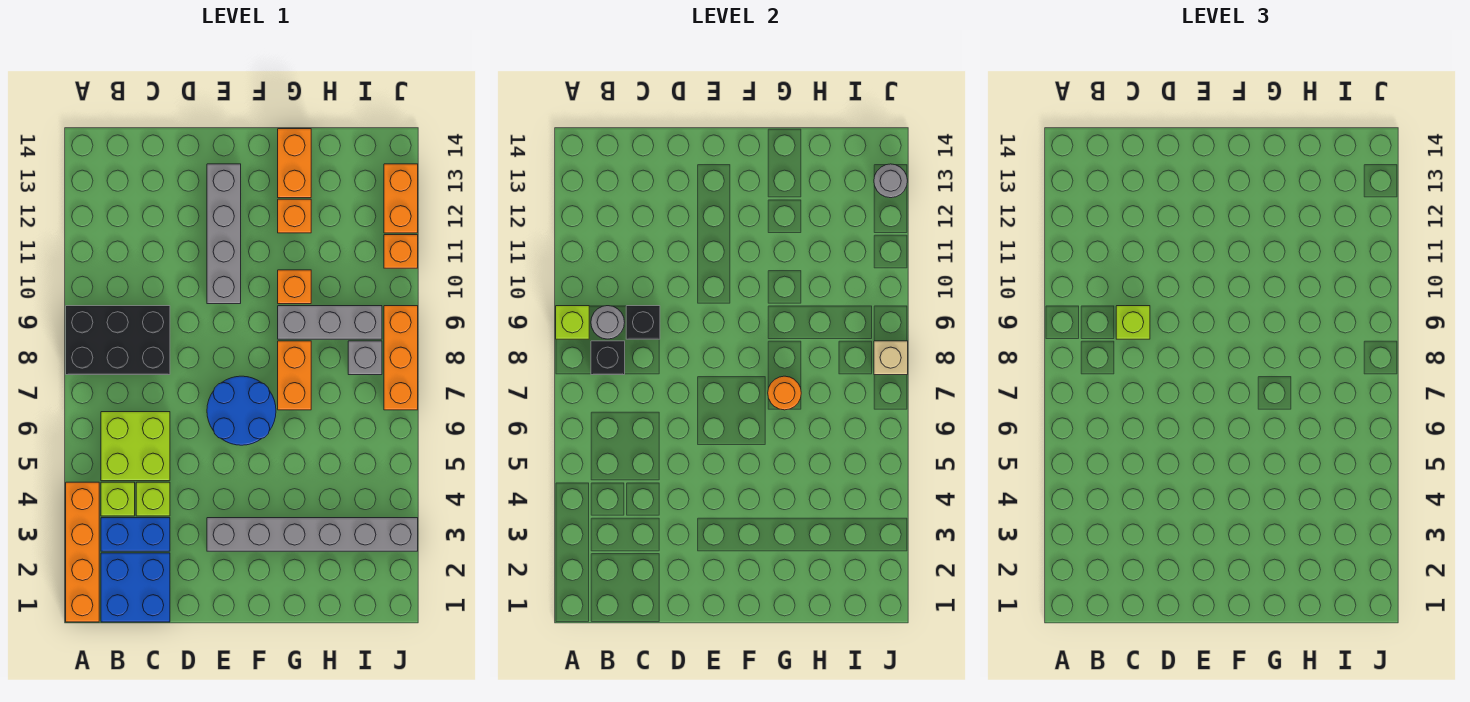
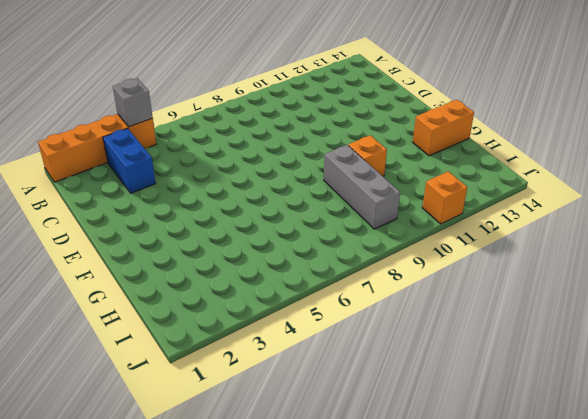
grey 1x1 brick [113,78,153,127] -> grey 1x1 brick moved to [348,341,382,375]
none -> black 2x3 brick [66,306,170,375]
none -> blue 2x2 brick [101,553,170,622]
none -> lime 1x1 brick [101,482,135,516]

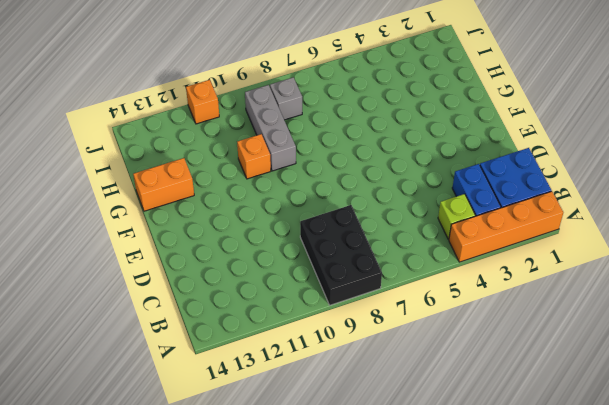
none -> lime 2x2 brick [101,412,170,481]
none -> lime 1x1 brick [136,482,170,516]
none -> grey 1x6 brick [207,518,418,551]

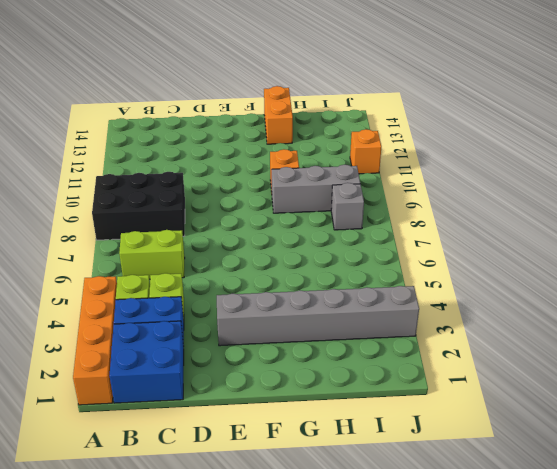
lime 1x2 brick [119,230,185,279] -> lime 2x2 brick [101,412,170,481]
none -> blue 2x2 round brick [207,376,276,445]
none -> grey 1x4 brick [207,164,241,304]
none -> orange 1x2 brick [278,341,311,410]

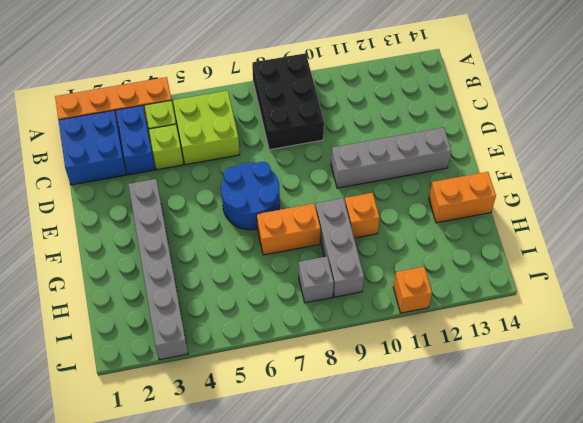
none -> orange 1x1 brick [278,199,311,233]
none -> orange 1x3 brick [384,306,418,410]
none -> orange 1x2 brick [384,164,418,233]

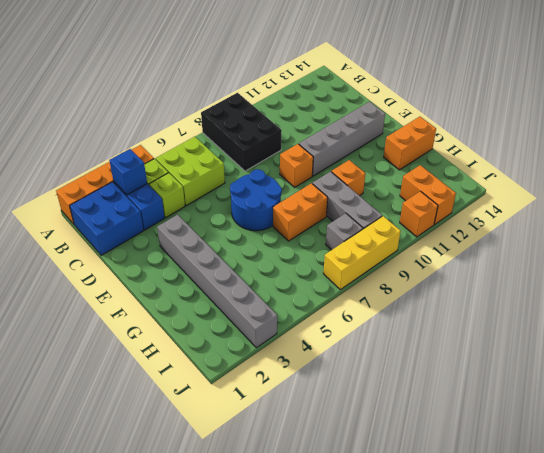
blue 1x1 brick [109,149,147,195] -> none
orange 1x1 brick [280,144,313,187] -> orange 1x1 brick moved to [278,199,311,233]
orange 1x2 brick [400,165,456,224] -> orange 1x2 brick turned to [384,164,418,233]
yellow 1x3 brick [323,216,401,290] -> orange 1x3 brick [384,306,418,410]
none -> lime 1x1 brick [556,306,589,339]
none -> black 1x1 brick [591,341,625,375]
none -> grey 1x1 round brick [591,306,625,339]

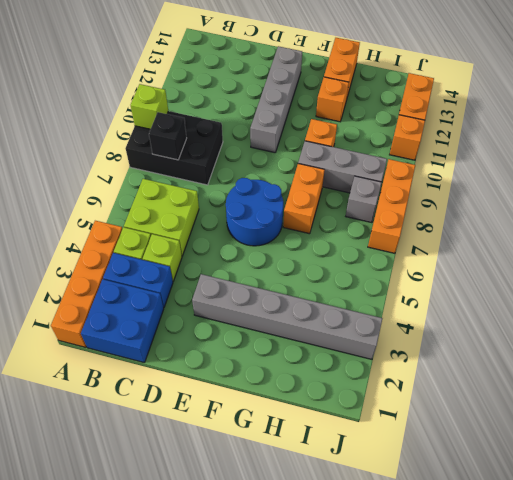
none -> grey 1x1 round brick [591,306,625,339]
none -> black 1x1 brick [626,306,660,339]
none -> orange 1x1 round brick [768,376,801,410]

